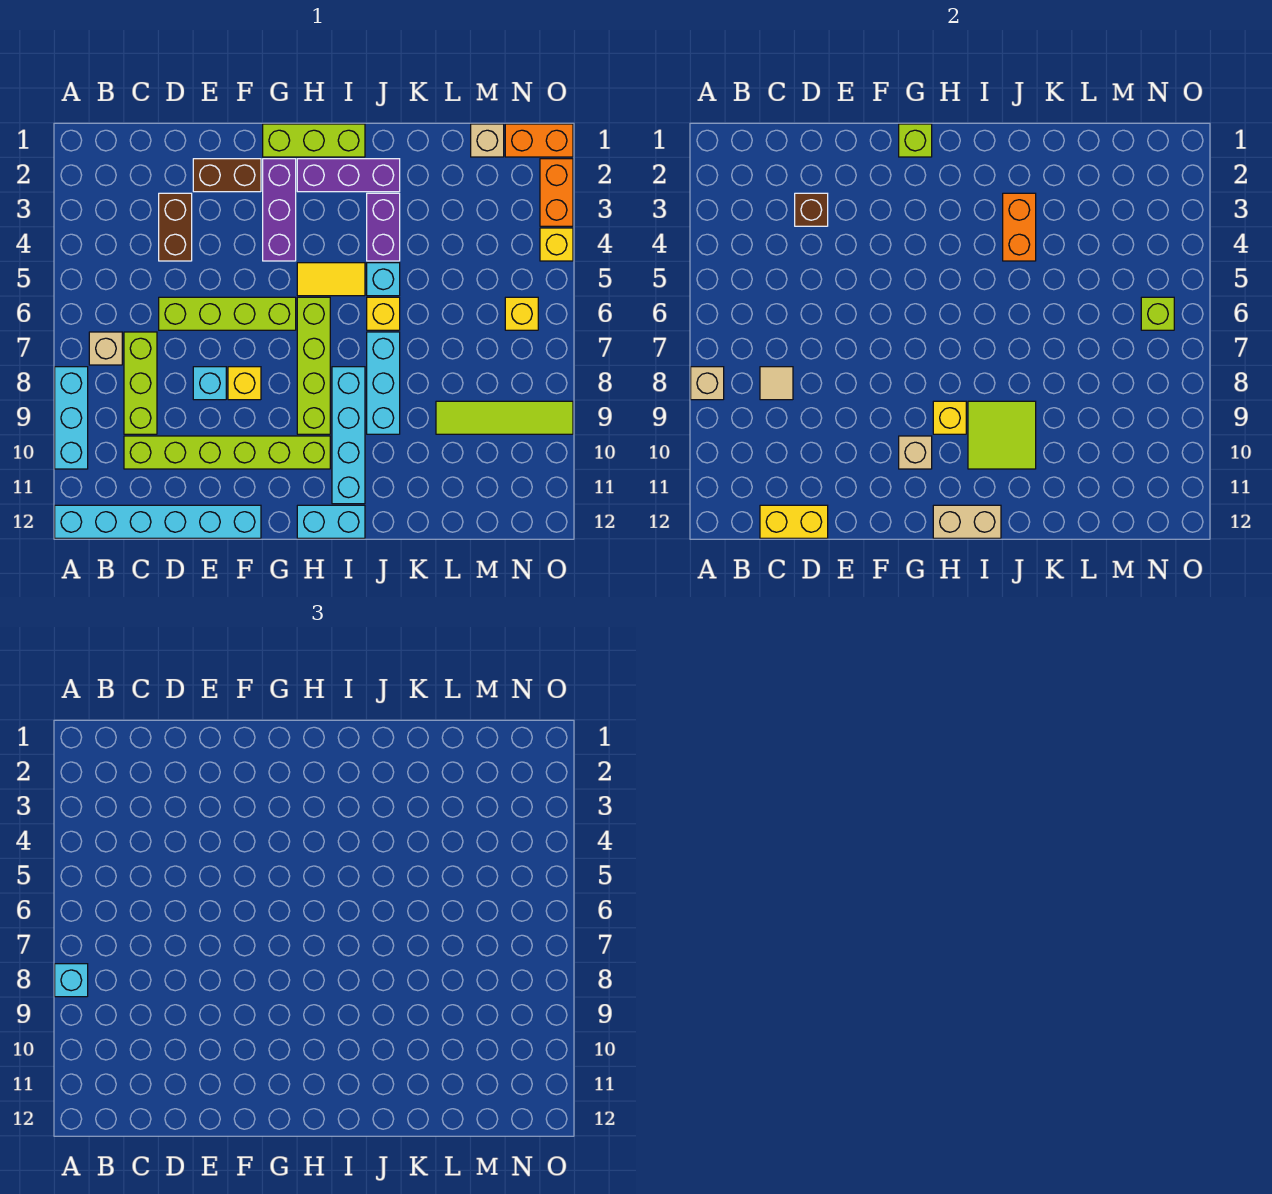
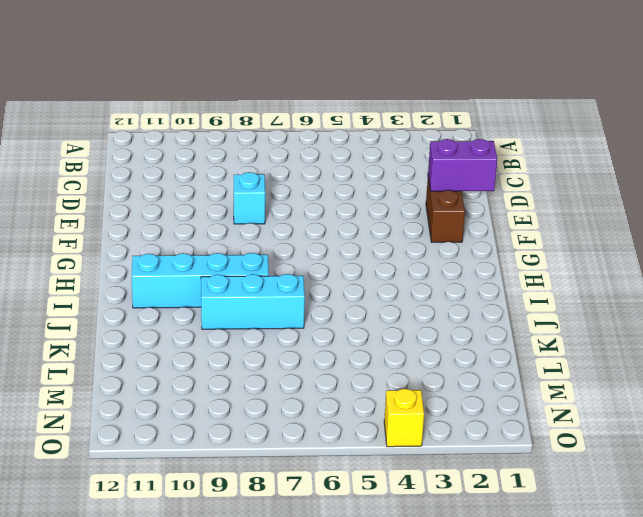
purple 1x2 brick [428,139,497,191] -> purple 1x2 brick moved to [367,193,400,261]
none -> cyan 1x3 brick [55,367,88,469]
none -> cyan 1x6 brick [55,505,261,538]
none -> tan 1x1 brick [89,332,122,365]
none -> lime 1x3 brick [124,332,157,434]

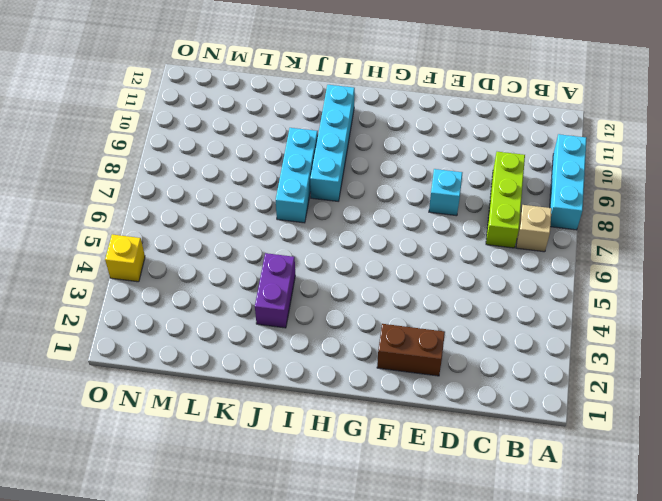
none -> cyan 1x6 brick [55,505,261,538]
none -> lime 1x6 brick [124,436,330,469]
none -> brown 1x2 brick [159,193,192,261]
none -> lime 1x4 brick [159,297,296,330]

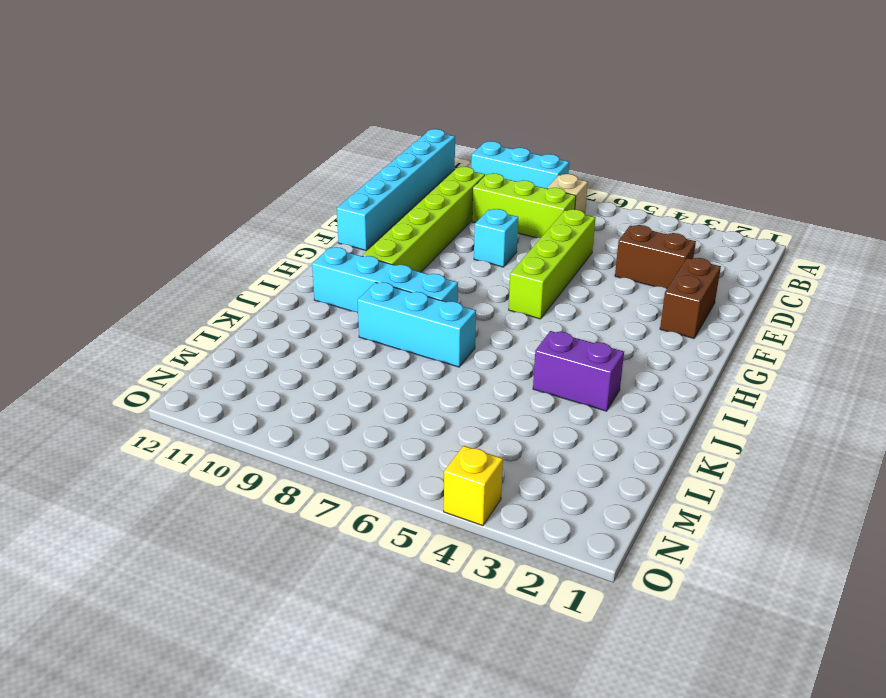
none -> yellow 1x1 brick [228,367,261,400]
none -> lime 1x3 brick [263,124,365,157]
none -> purple 1x3 brick [263,159,296,261]
none -> purple 1x3 brick [297,159,400,192]

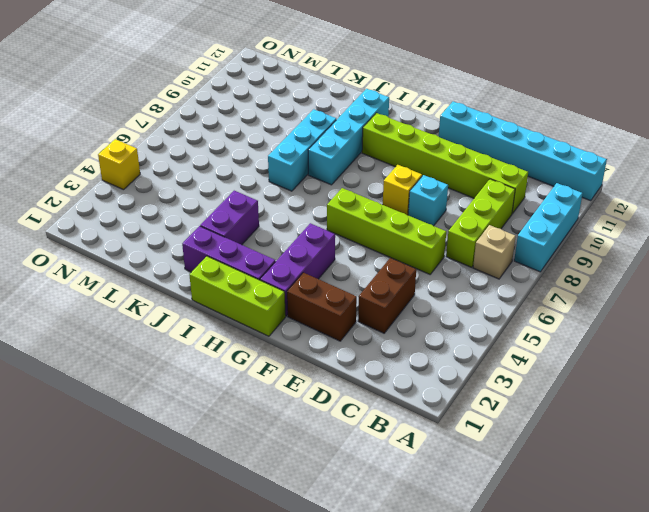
none -> yellow 1x2 tile [297,263,365,296]
none -> lime 1x4 brick [297,297,330,434]
none -> cyan 1x2 brick [297,505,365,538]
none -> cyan 1x1 brick [367,263,400,296]

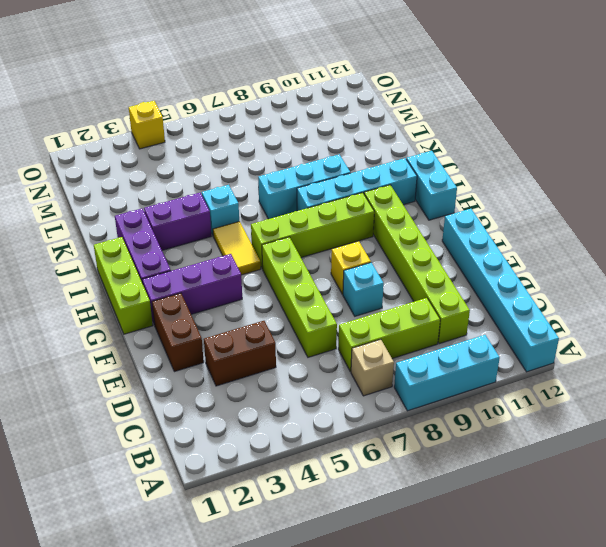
none -> yellow 1x1 brick [367,297,400,330]
none -> lime 1x4 tile [436,401,573,434]
none -> tan 1x1 brick [471,124,504,157]
none -> orange 1x2 brick [505,124,573,157]

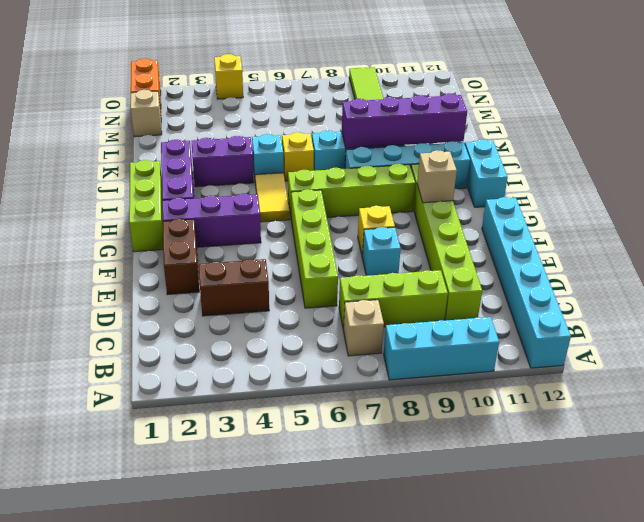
purple 1x4 brick [342,93,467,148] -> lime 2x2 tile [968,401,1036,469]
none -> yellow 1x1 brick [505,297,538,330]
none -> orange 1x2 brick [540,159,573,226]
none -> tan 1x1 brick [691,367,724,400]
none -> tan 1x1 tile [760,367,793,400]

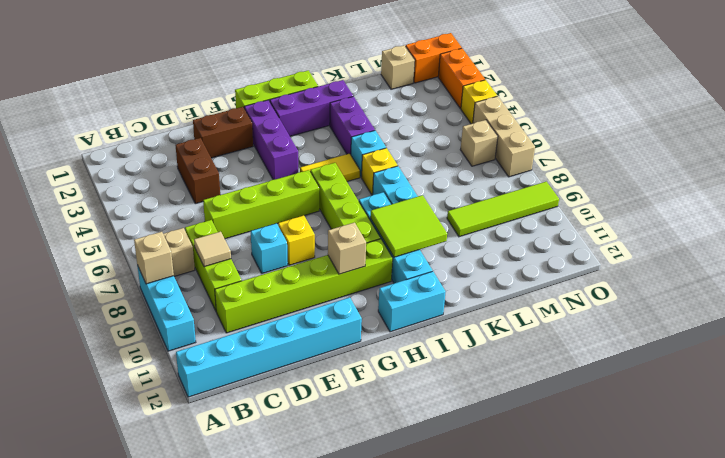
tan 1x1 brick [460,120,498,166] -> yellow 1x1 brick [505,297,538,330]
tan 1x3 brick [473,96,535,177] -> none
none -> yellow 1x2 brick [760,505,828,538]
none -> brown 1x1 brick [795,193,828,226]
none -> lime 1x1 brick [899,124,932,157]
none -> yellow 1x1 brick [933,401,966,434]

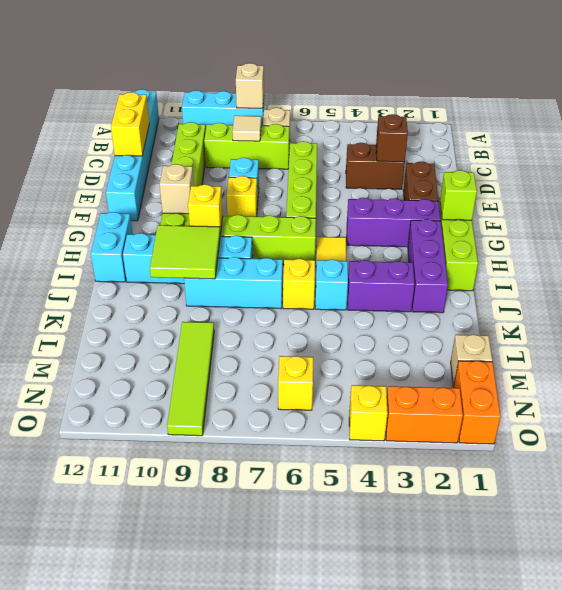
none -> tan 1x2 brick [933,505,1001,538]
none -> orange 1x2 brick [1003,193,1036,261]
none -> lime 1x1 brick [1141,297,1174,330]
none -> cyan 1x1 brick [55,964,88,997]

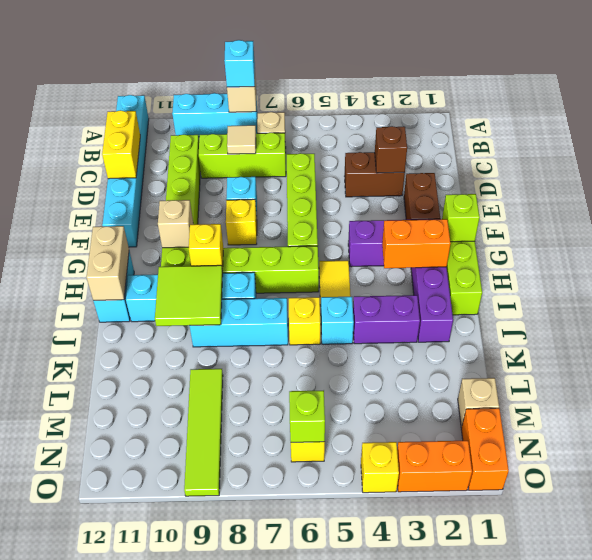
orange 1x2 brick [382,219,450,268] -> orange 1x2 brick moved to [1003,193,1036,261]

